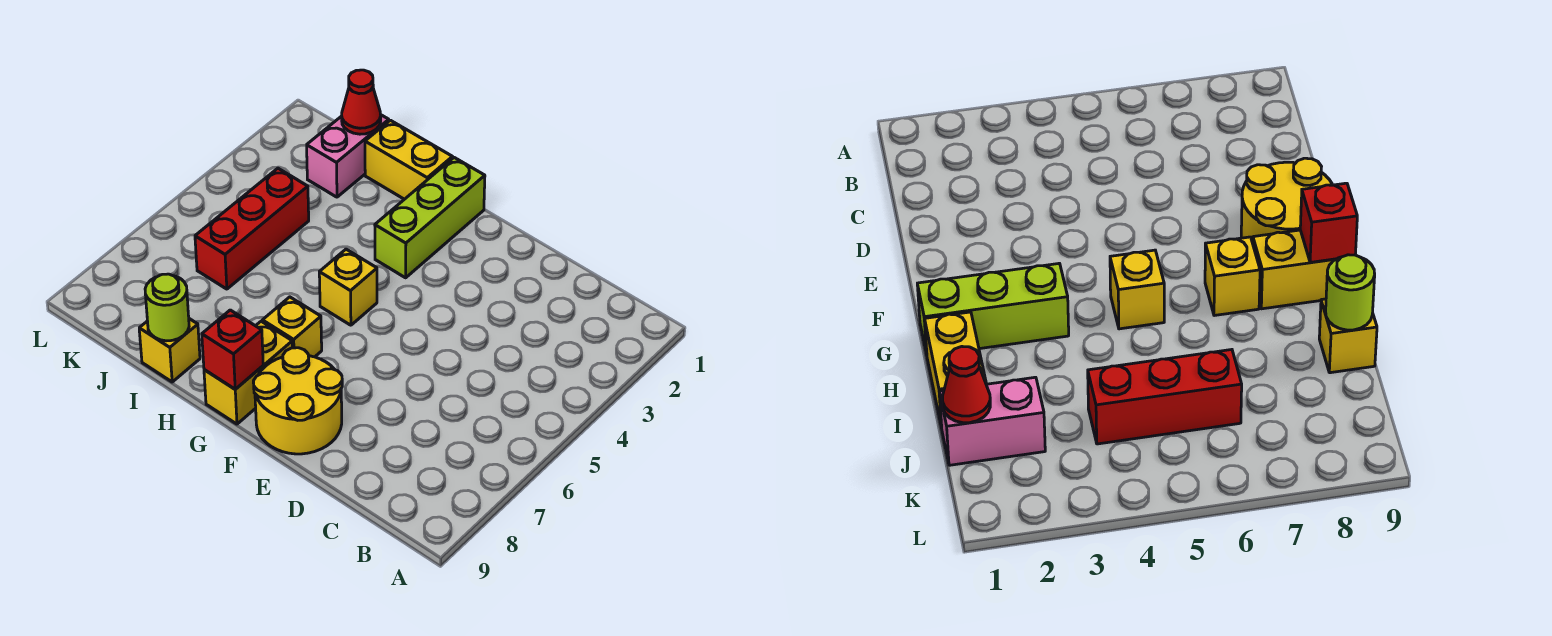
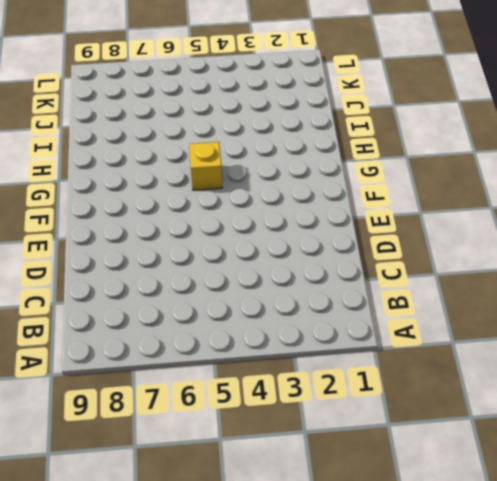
none -> yellow 2x2 round brick [253,348,342,454]
none -> lime 1x3 brick [375,158,485,278]
none -> yellow 1x1 brick [262,297,322,357]

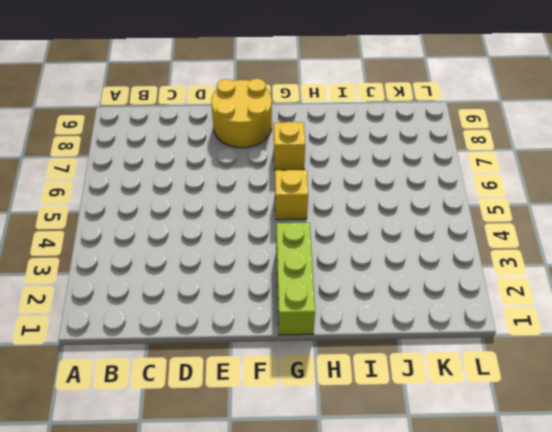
none -> yellow 1x2 brick [204,321,293,424]
none -> yellow 1x2 brick [365,120,452,199]
none -> yellow 1x1 brick [139,319,200,382]

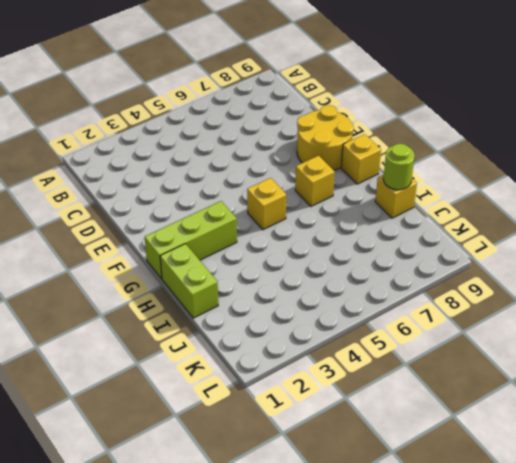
yellow 1x1 brick [341,134,381,184] -> yellow 1x2 brick [204,321,293,424]
lime 1x2 brick [160,244,218,318] -> yellow 1x2 brick [365,120,452,199]
none -> pink 1x2 brick [307,115,389,197]
none -> red 1x3 brick [195,168,309,289]
none -> red 1x1 brick [202,310,263,389]

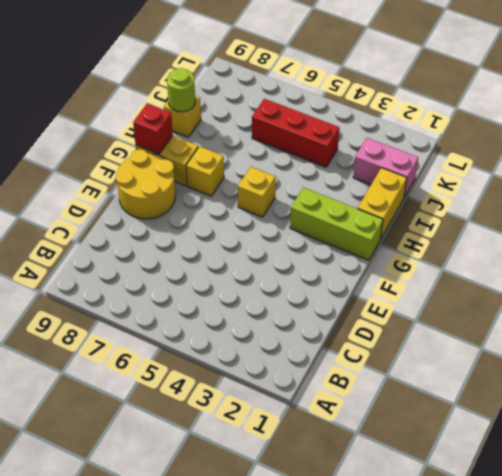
none -> red 1x1 cone [342,70,381,134]

